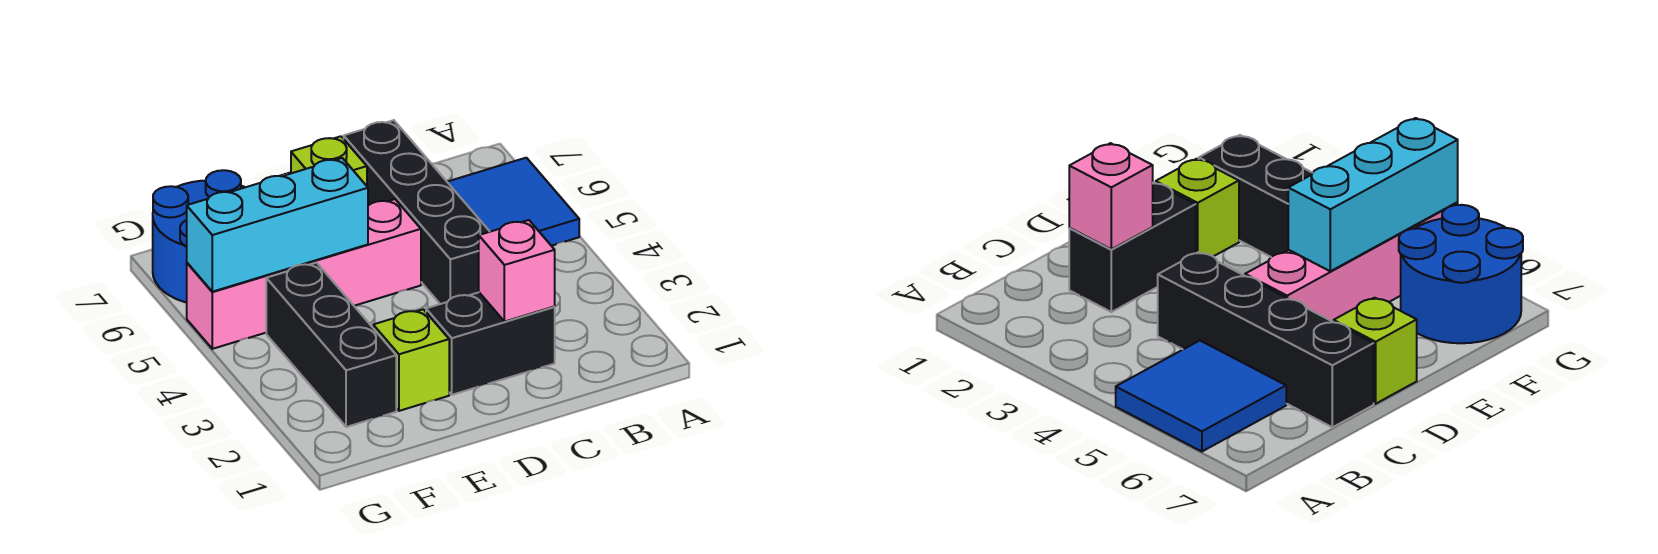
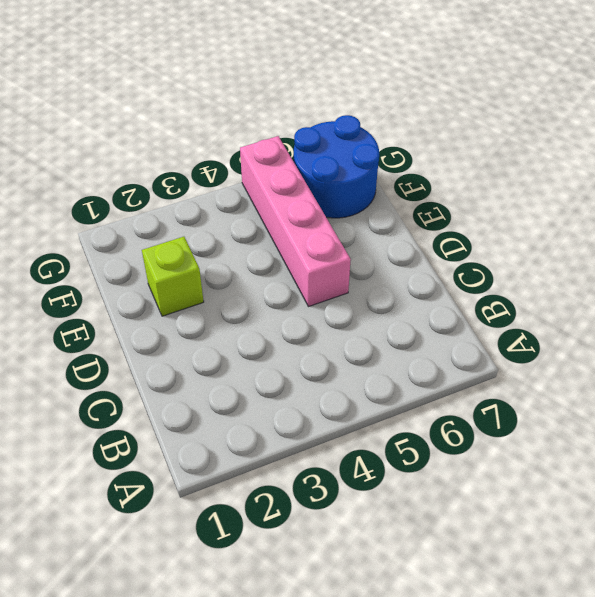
none -> blue 2x2 tile [448,158,579,246]
none -> black 1x2 brick [426,292,555,395]

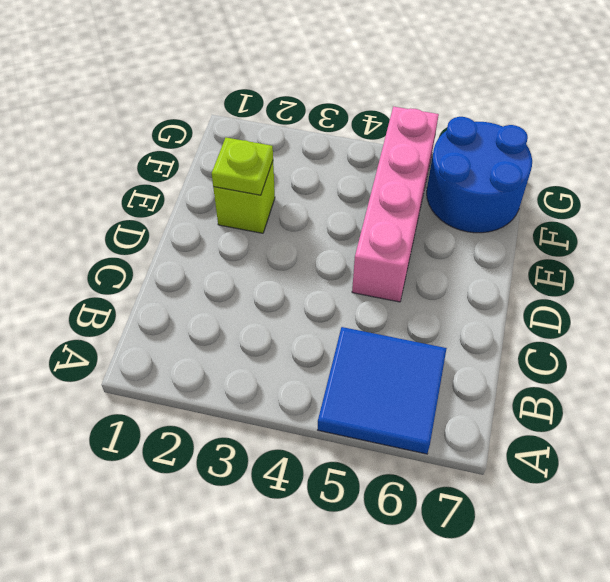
lime 1x1 plate [212,137,273,195] -> none
none -> black 1x2 brick [426,292,555,395]
none -> black 1x4 brick [344,120,490,304]

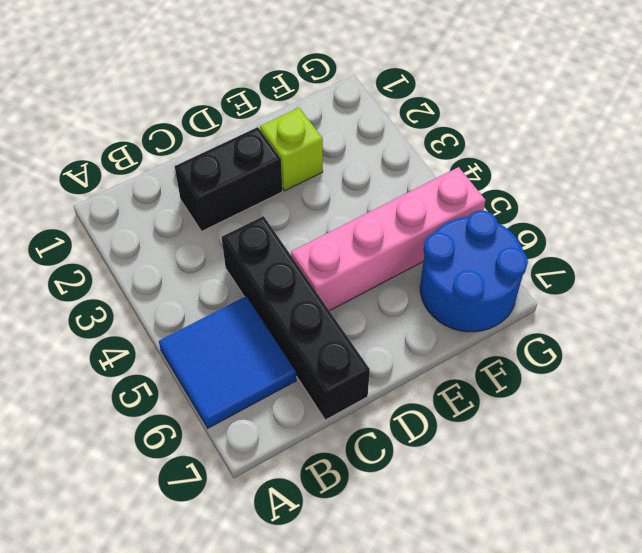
none -> lime 1x1 brick [291,136,367,186]
none -> black 1x3 brick [266,263,396,427]

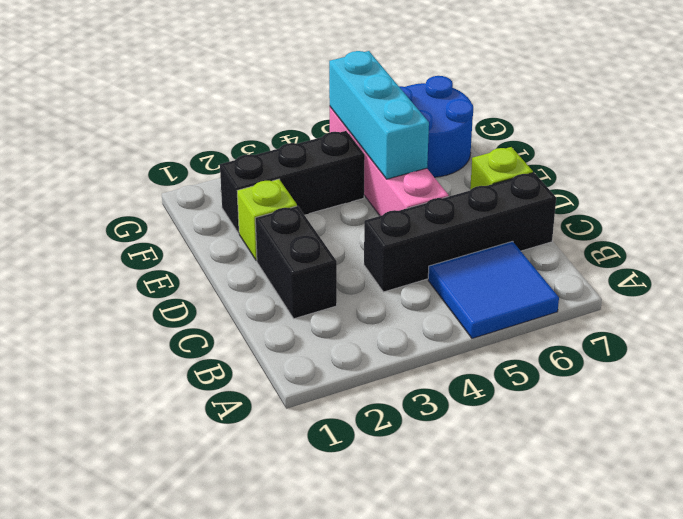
none -> pink 1x1 brick [479,220,555,322]

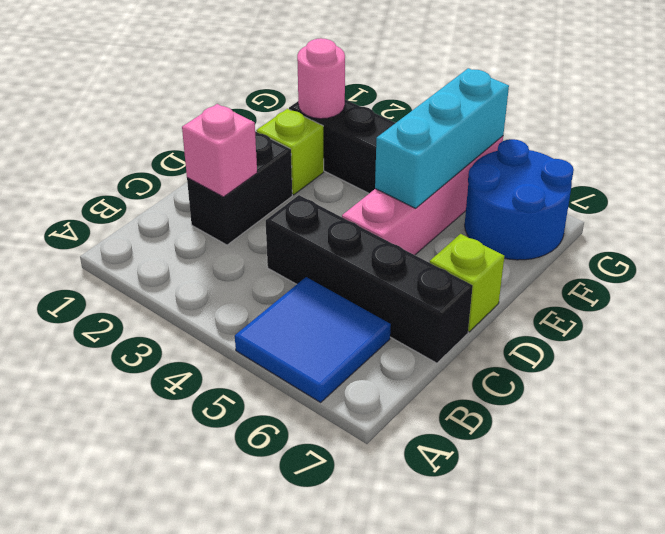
pink 1x1 round brick [297,38,345,119] -> none

